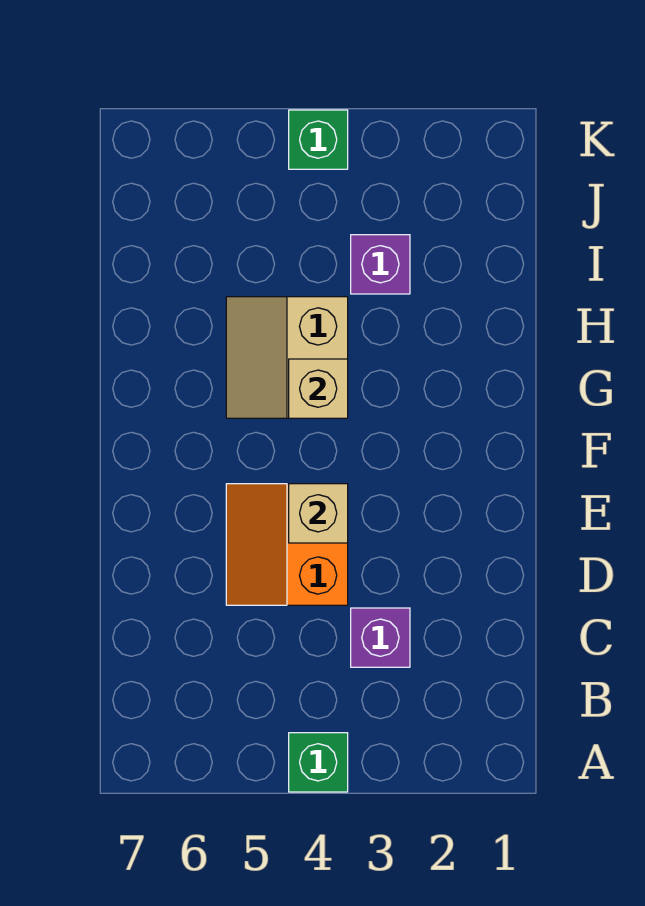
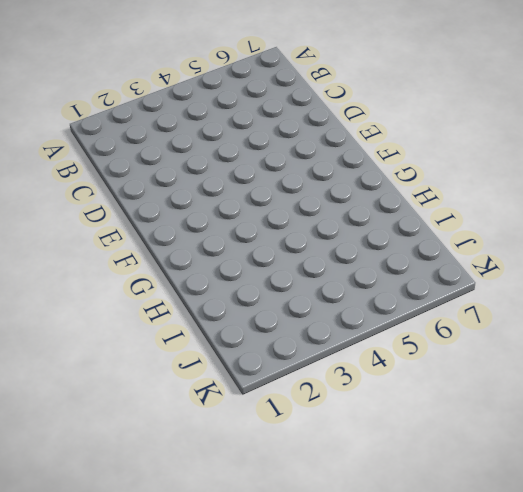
none -> green 1x1 brick [289,733,348,792]
none -> purple 1x1 brick [351,608,410,667]

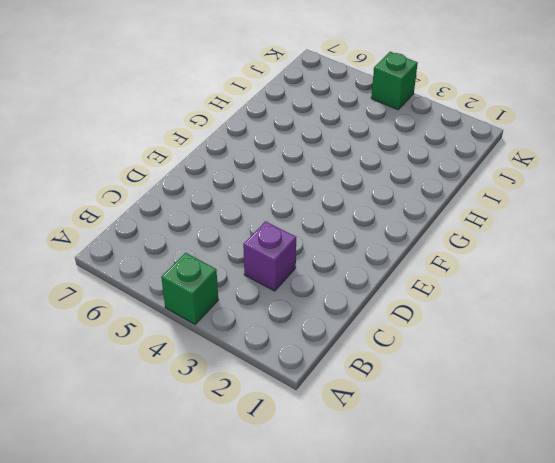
none -> orange 2x2 slope [226,484,348,605]
none -> tan 2x2 slope [226,297,348,418]

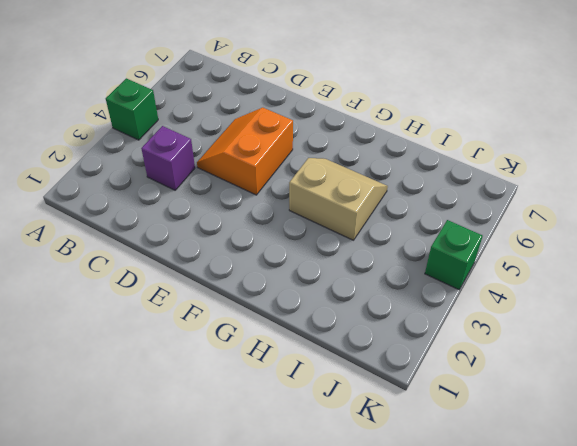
orange 2x2 slope [197,108,293,195] -> orange 2x2 slope turned to [226,484,348,605]
none -> purple 1x1 brick [351,235,410,294]
none -> tan 1x1 brick [289,484,348,543]

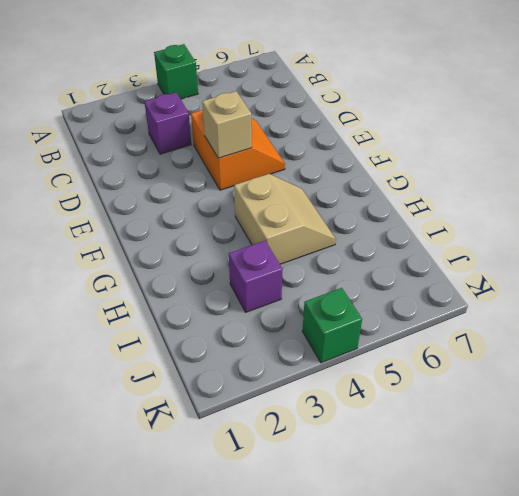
none -> tan 1x1 brick [289,359,348,418]

